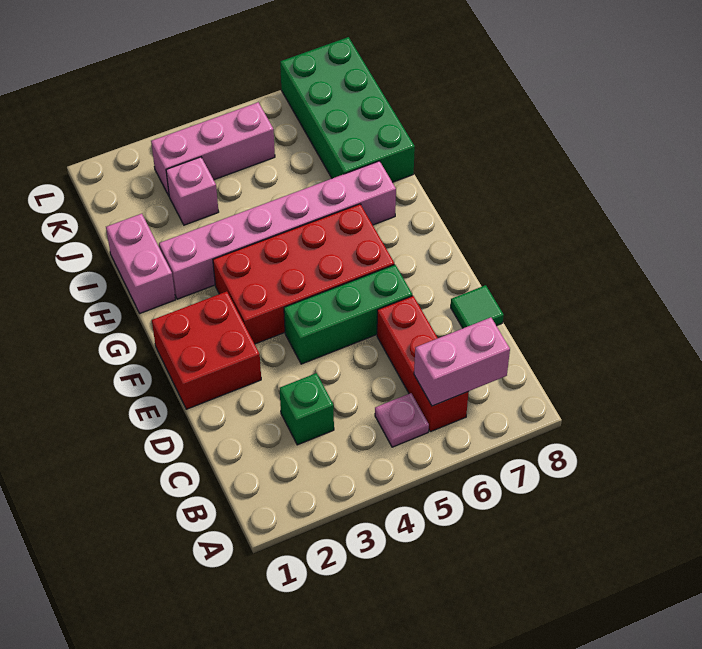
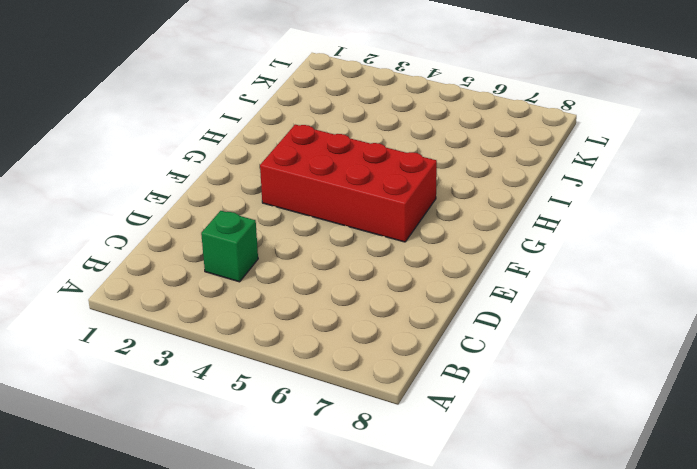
none -> pink 1x1 plate [375,393,429,447]
none -> red 1x3 brick [377,296,469,432]
none -> green 1x1 tile [451,285,504,328]

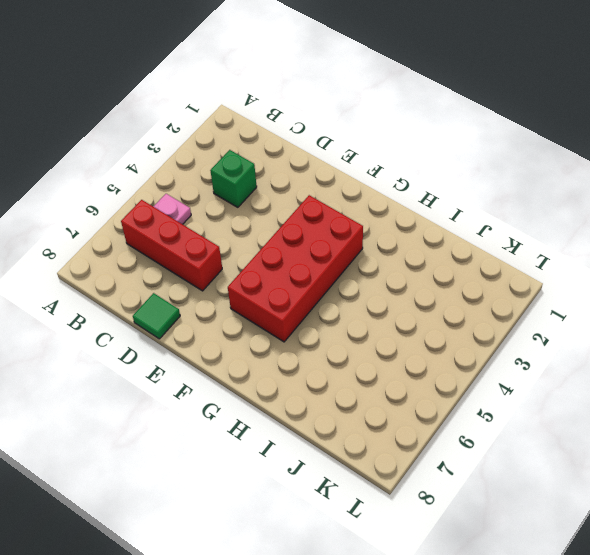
none -> red 2x2 brick [152,291,261,409]
none -> green 1x3 brick [284,265,412,364]
none -> pink 1x2 brick [106,214,175,313]

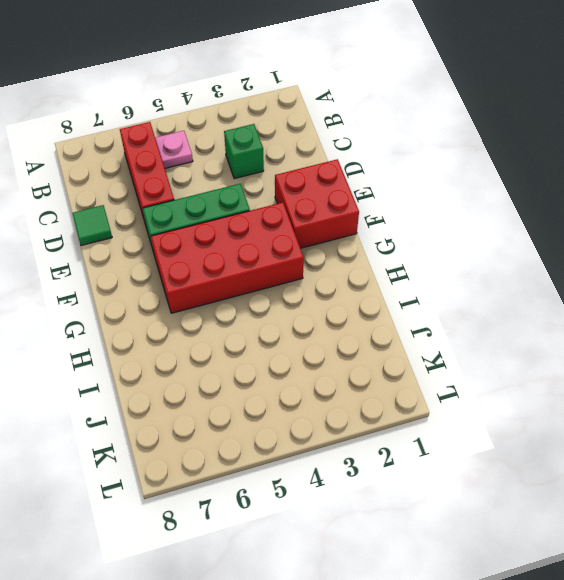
none -> pink 1x2 brick [106,214,175,313]
none -> pink 1x6 brick [159,161,396,299]
none -> green 2x4 brick [280,37,415,182]

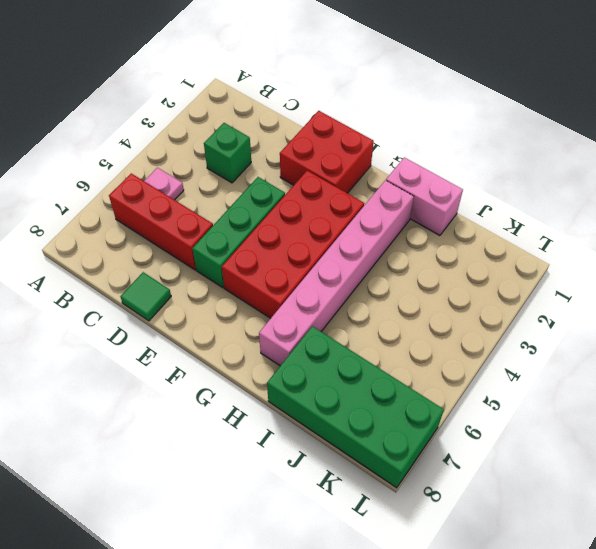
none -> pink 1x1 brick [166,157,219,225]
none -> pink 1x3 brick [151,102,275,195]
none -> pink 1x2 brick [414,318,510,406]

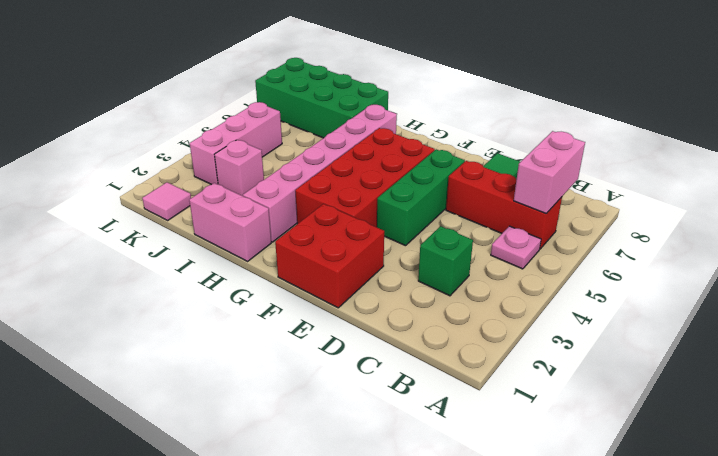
pink 1x1 tile [142,182,191,220] -> none

